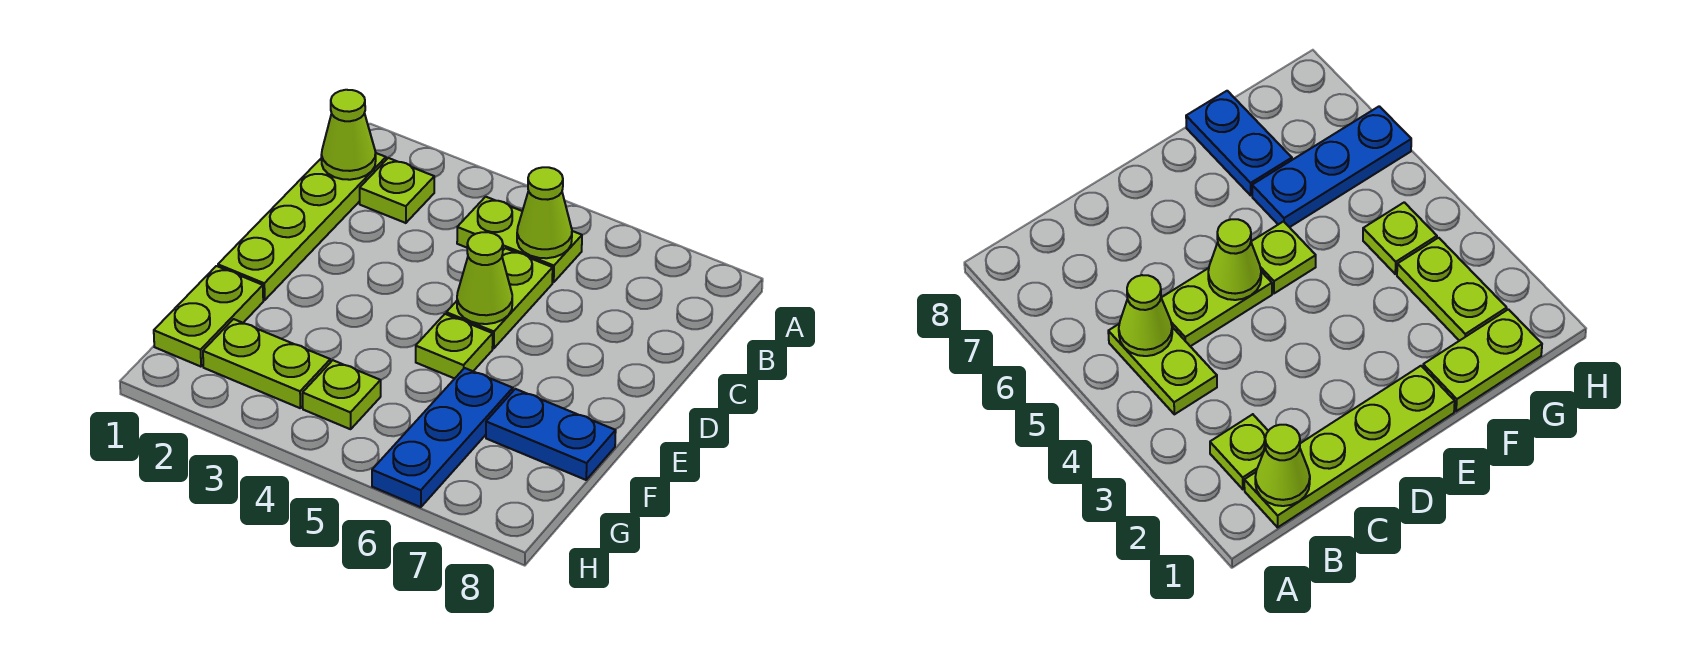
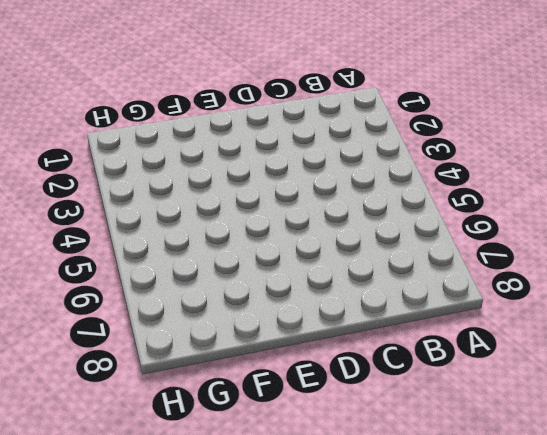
none -> lime 1x4 plate [218,153,386,300]
none -> lime 1x1 plate [360,158,434,223]
none -> lime 1x2 plate [457,197,582,282]

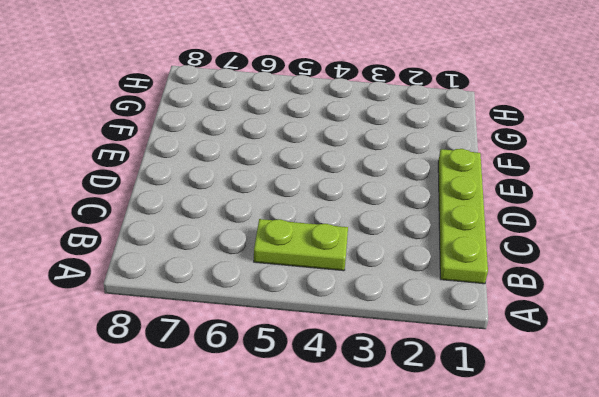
none -> lime 1x1 plate [360,158,434,223]
none -> lime 1x2 plate [446,248,553,348]
none -> lime 1x1 plate [416,314,493,379]

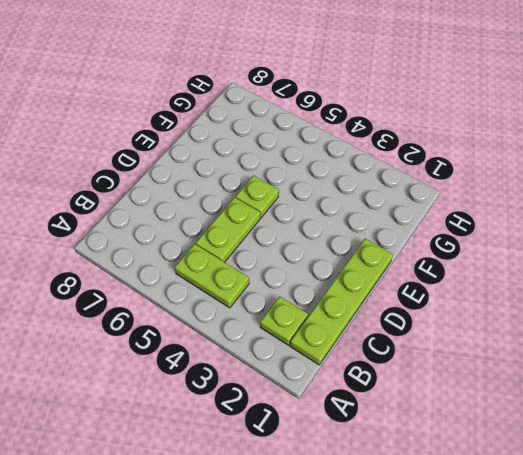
none -> lime 1x2 plate [154,266,263,367]
none -> blue 1x3 plate [372,368,513,507]
none -> blue 1x2 plate [486,389,616,480]

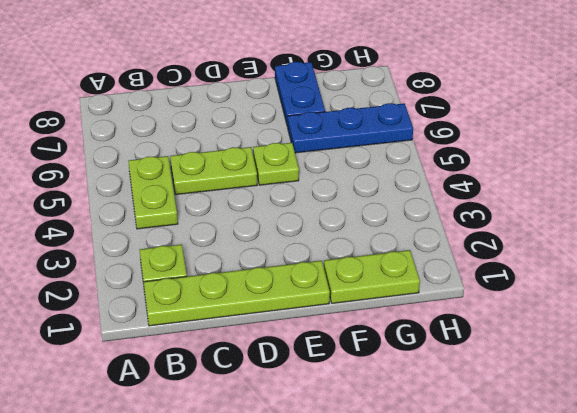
none -> lime 1x2 plate [203,319,330,408]
none -> lime 1x1 plate [303,360,381,429]
none -> lime 1x1 cone [321,90,376,180]

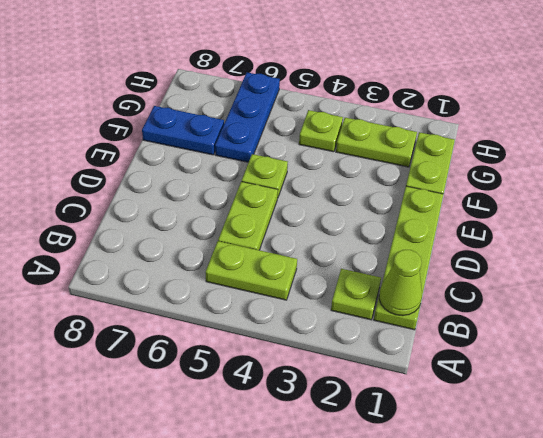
none -> lime 1x1 cone [517,167,572,258]
none -> lime 1x1 cone [457,232,512,324]

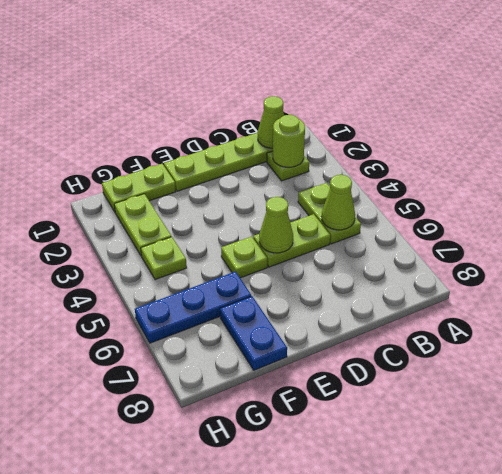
lime 1x1 round brick [273,115,305,167] -> none

